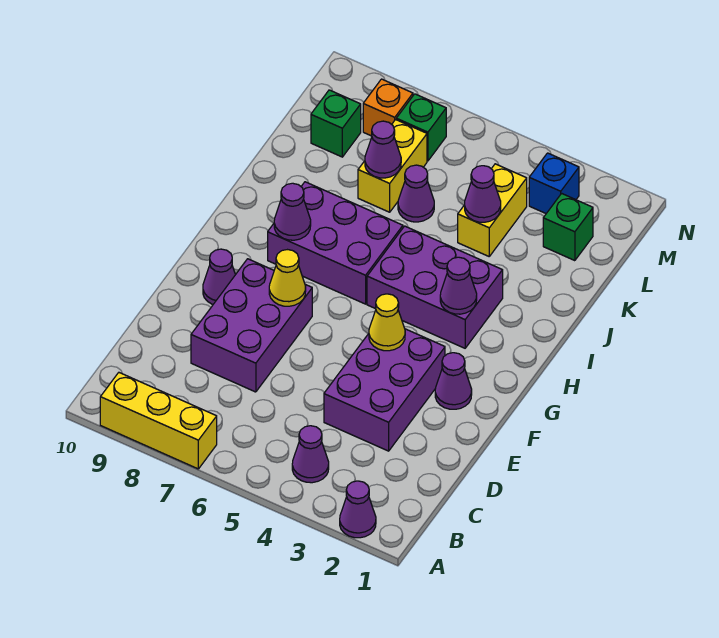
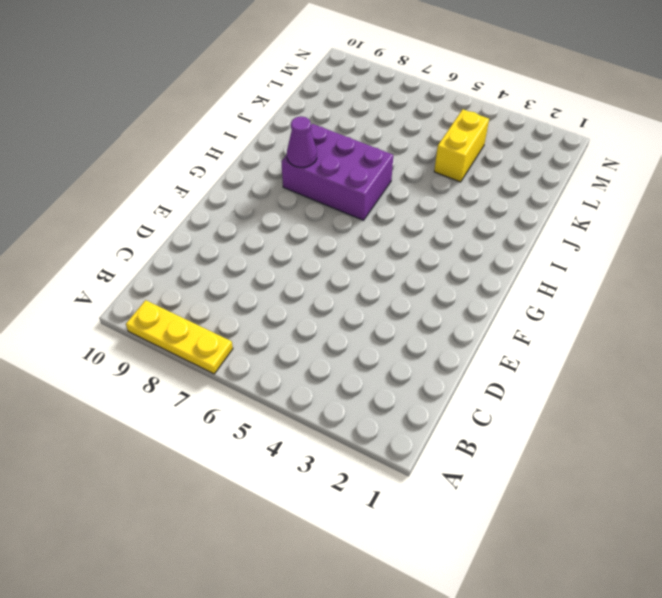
yellow 1x3 plate [126,300,233,374] -> yellow 1x3 brick [100,373,217,469]
none -> purple 1x1 cone [340,481,376,538]
none -> purple 1x1 cone [292,426,329,483]
none -> purple 2x3 brick [324,329,445,451]

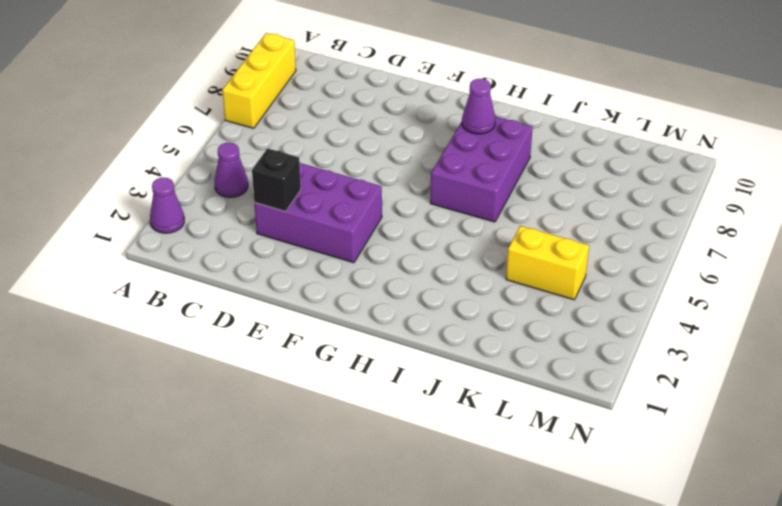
black 1x1 brick [252,148,301,212] -> none
none -> purple 2x3 brick [191,259,312,392]
none -> purple 1x1 cone [435,353,472,409]
none -> purple 1x1 cone [203,249,235,304]

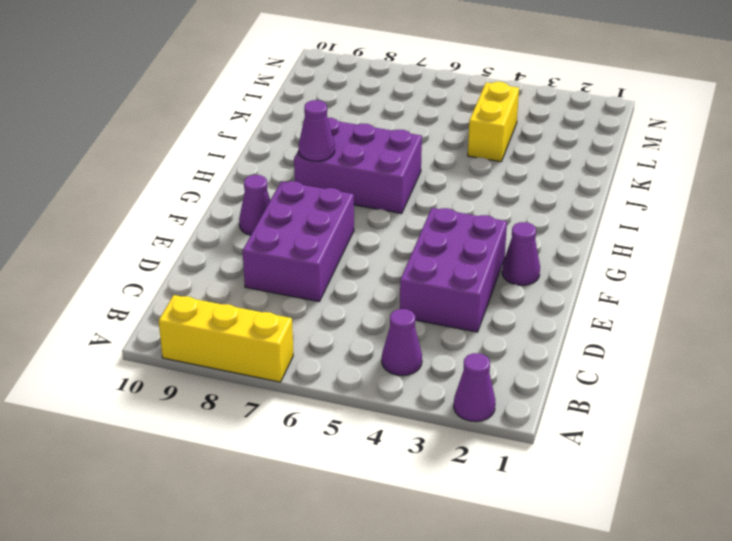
none -> purple 2x3 brick [367,226,503,348]
none -> purple 1x1 cone [398,165,434,222]
none -> yellow 1x2 brick [358,120,427,212]

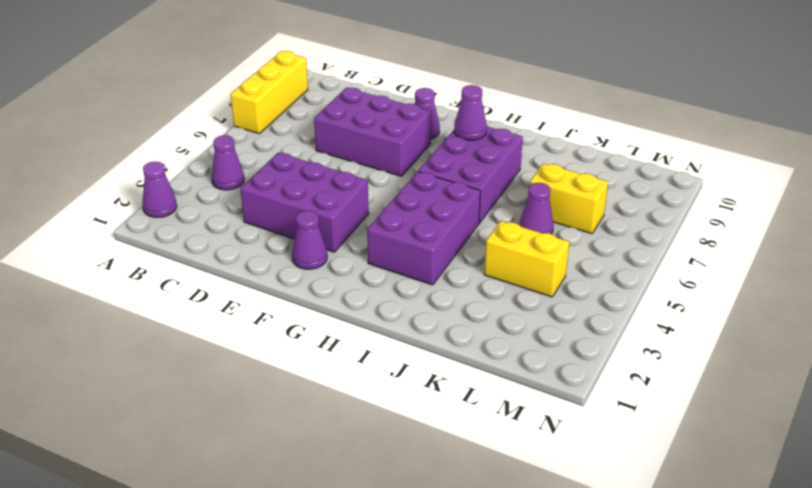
none -> green 1x1 brick [543,193,593,261]
none -> green 1x1 brick [311,90,361,157]
none -> blue 1x1 brick [529,153,579,213]

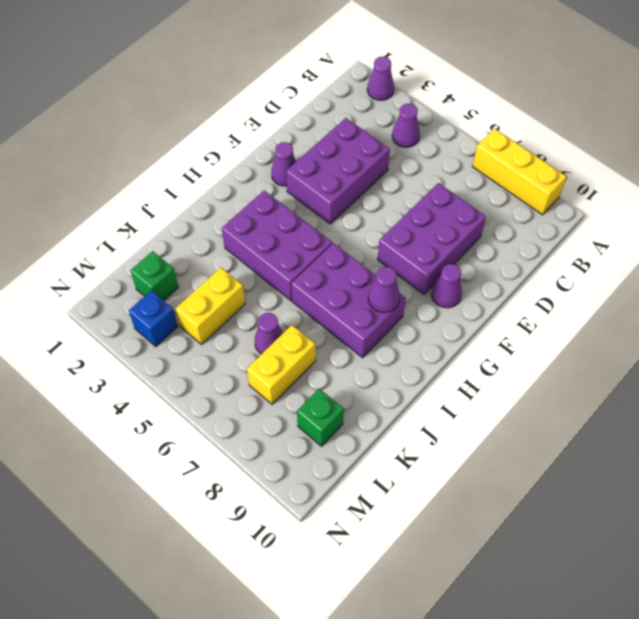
none -> green 1x1 brick [396,94,446,161]
none -> orange 1x1 brick [363,79,413,136]
none -> yellow 1x1 cone [369,294,405,351]

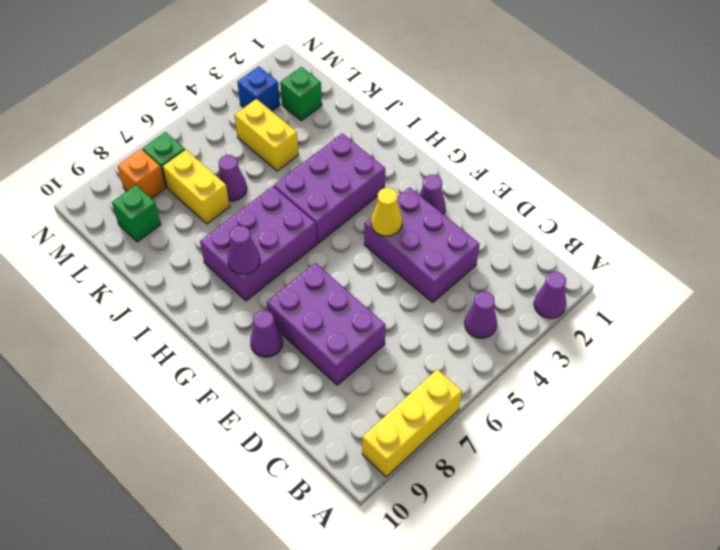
none -> yellow 1x1 cone [269,250,306,306]
none -> purple 1x1 cone [440,257,477,314]
none -> purple 1x1 cone [465,166,501,222]

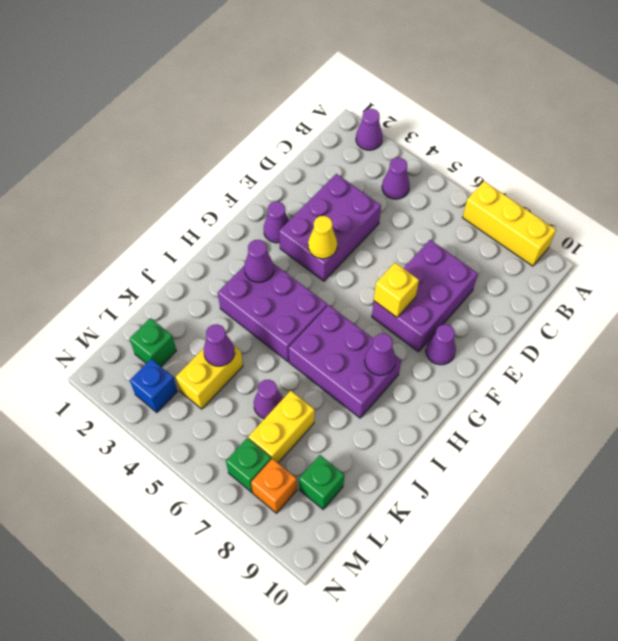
yellow 1x1 brick [374,263,419,317] -> yellow 1x1 cone [269,250,306,306]
none -> purple 1x1 cone [365,121,401,178]

